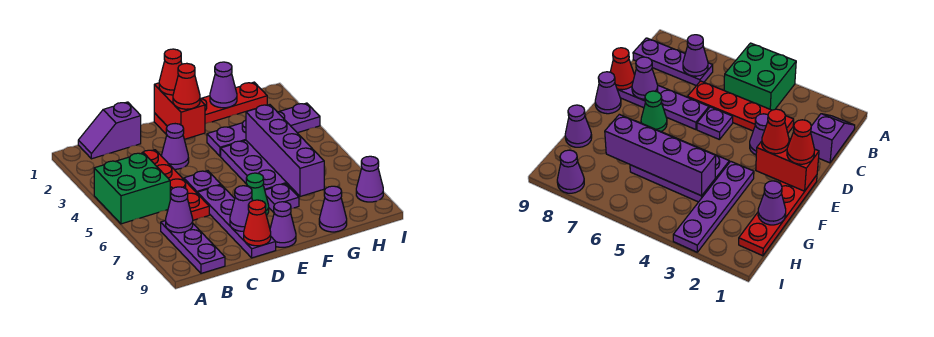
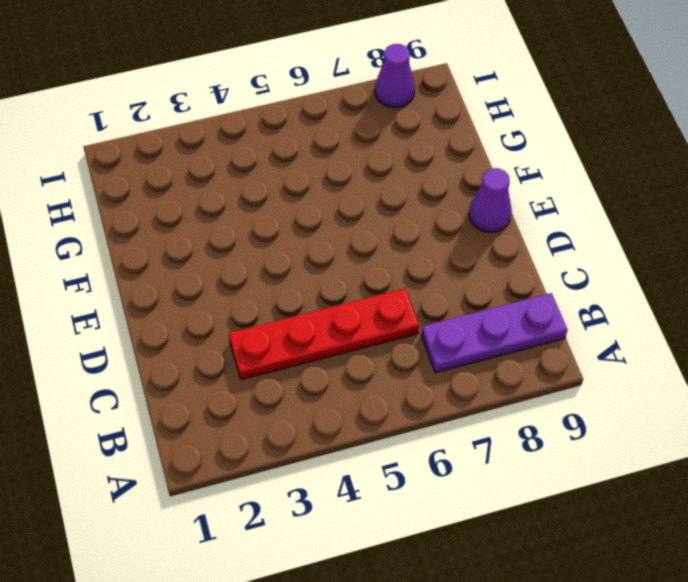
none -> green 2x2 brick [94,153,170,224]
none -> purple 1x2 slope [78,102,141,159]
none -> purple 1x1 cone [161,124,189,169]

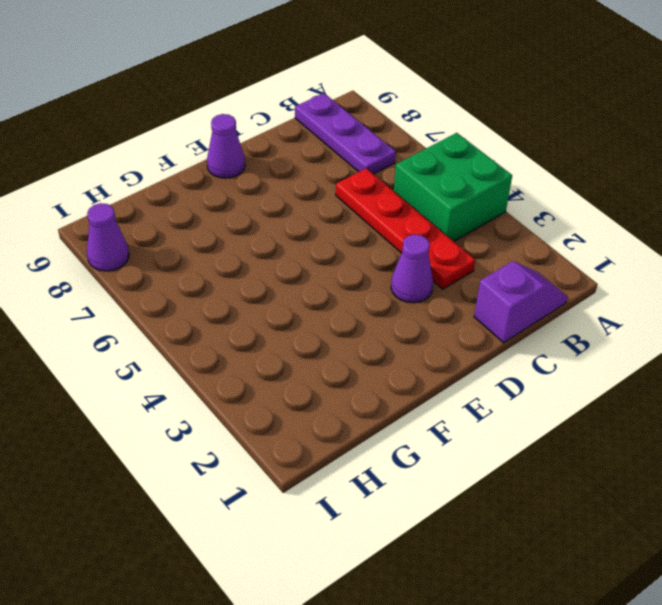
none -> purple 1x1 plate [184,171,221,193]
none -> purple 1x4 plate [197,185,276,258]
none -> red 1x4 plate [154,82,267,135]

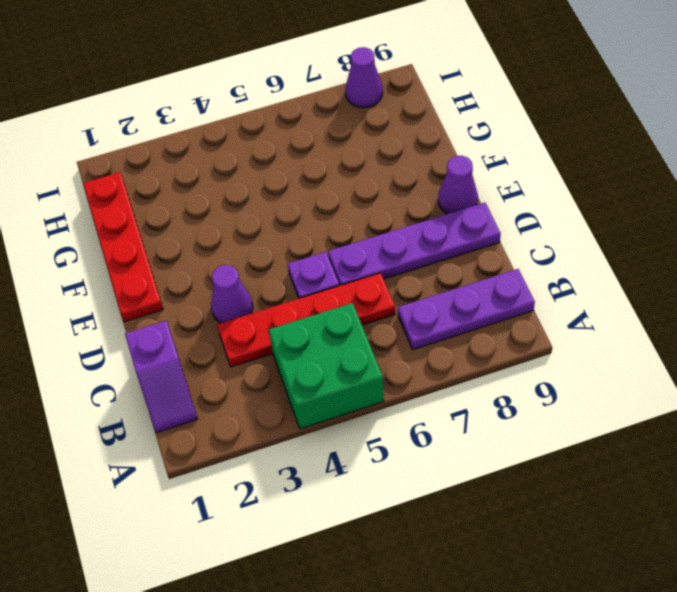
none -> green 1x1 cone [246,173,269,215]
none -> purple 1x4 plate [207,103,320,156]
none -> purple 2x3 plate [221,140,293,190]

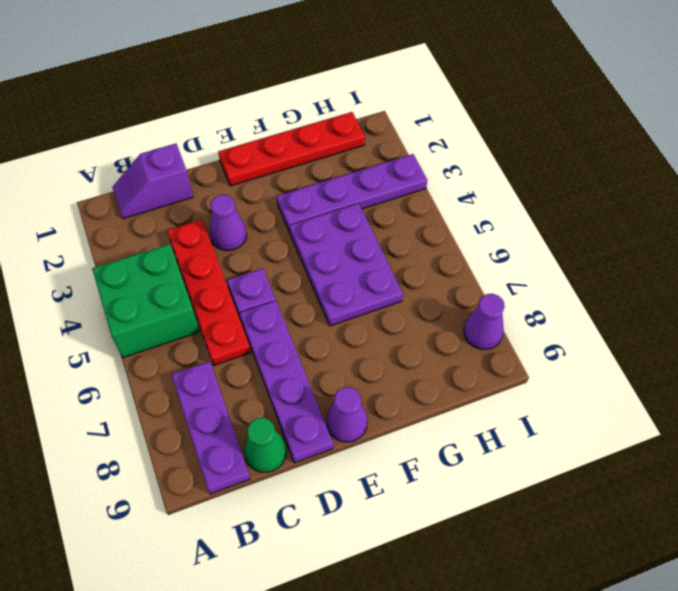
green 1x1 cone [244,418,286,472] -> green 1x1 cone moved to [246,173,269,215]
none -> purple 1x1 plate [265,184,299,213]
none -> purple 1x1 cone [319,186,347,232]
none -> purple 1x1 cone [165,187,193,233]

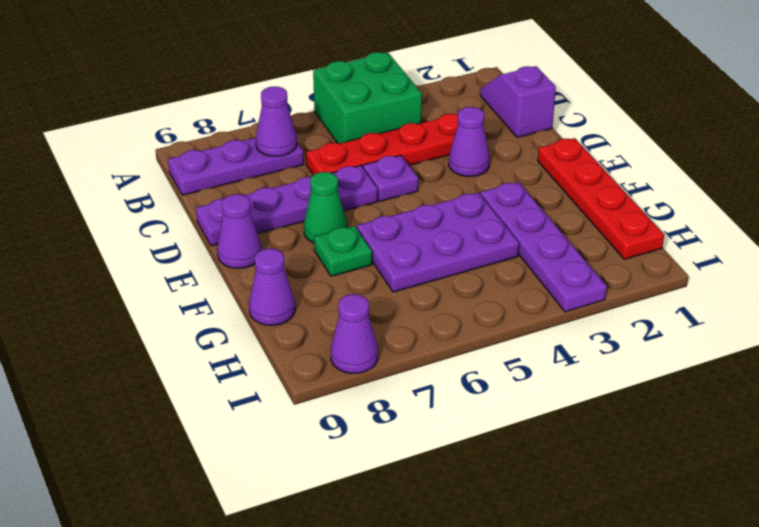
green 1x1 plate [314,226,372,276] -> purple 1x1 plate [265,184,299,213]
none -> purple 1x1 cone [230,186,253,231]
none -> red 1x1 cone [244,200,271,246]
none -> red 1x2 brick [154,83,205,139]

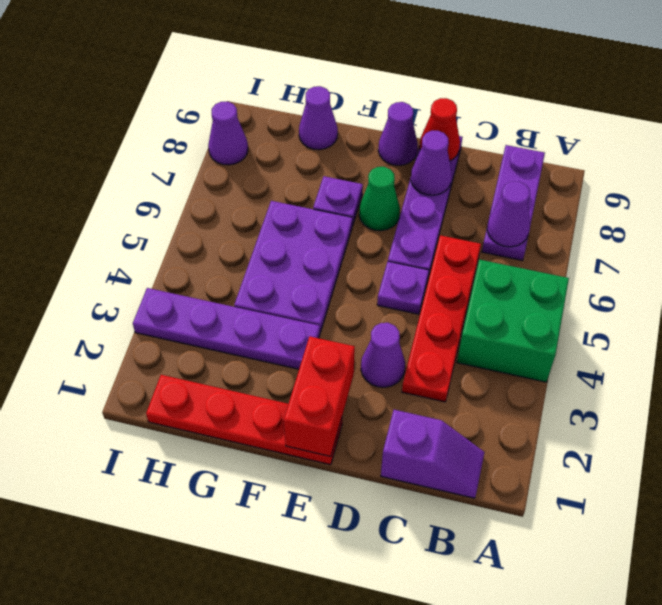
none -> purple 1x1 cone [210,62,237,108]
none -> purple 1x4 brick [246,105,324,197]
none -> red 1x1 cone [159,49,182,95]

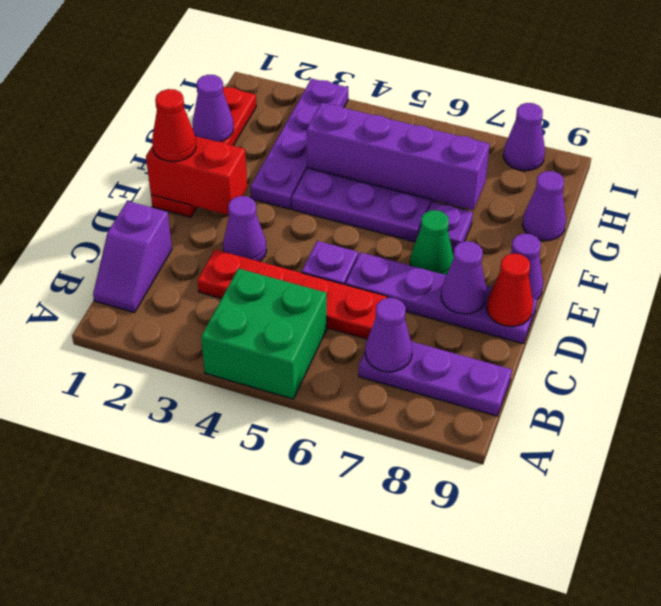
none -> red 1x1 cone [173,63,200,109]

